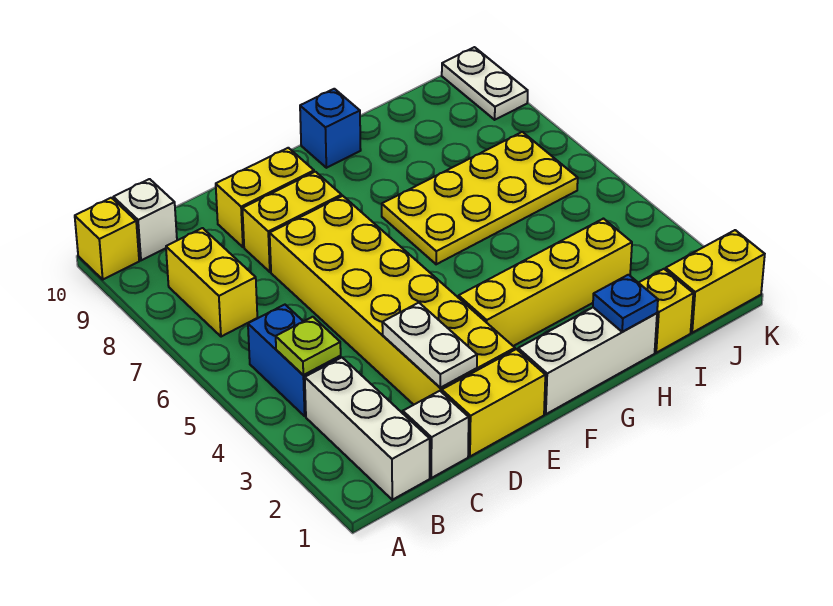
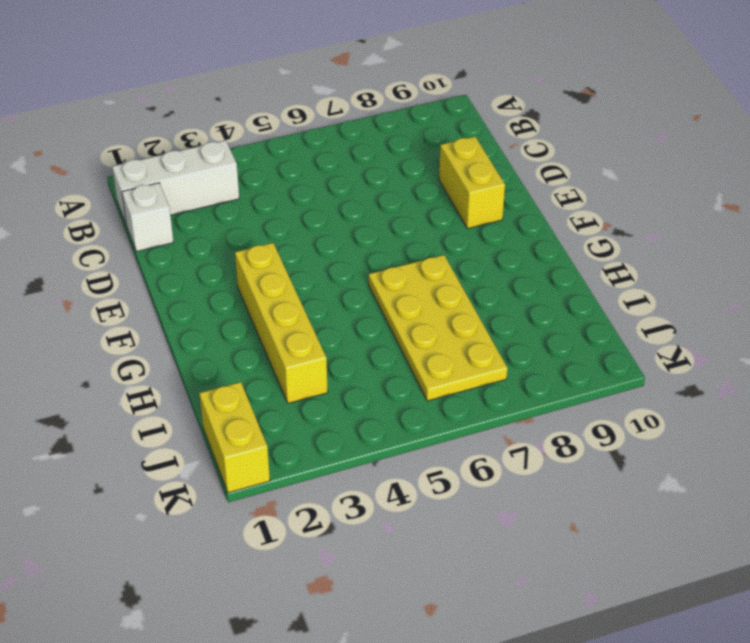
none -> yellow 1x1 brick [75,198,139,279]
none -> blue 1x2 brick [248,305,341,416]
none -> yellow 1x2 brick [166,228,257,337]

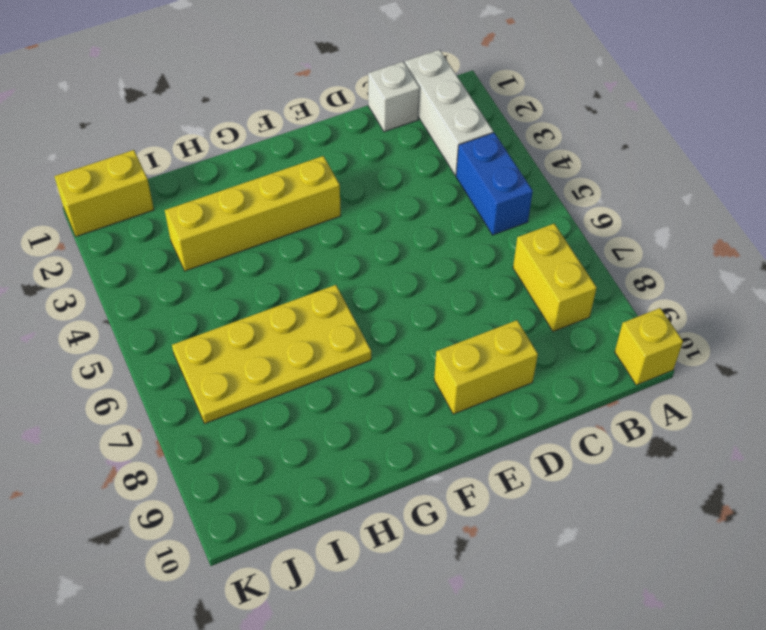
none -> white 1x1 brick [113,179,177,260]
none -> yellow 1x2 brick [442,349,545,456]
none -> yellow 2x6 brick [270,196,515,405]

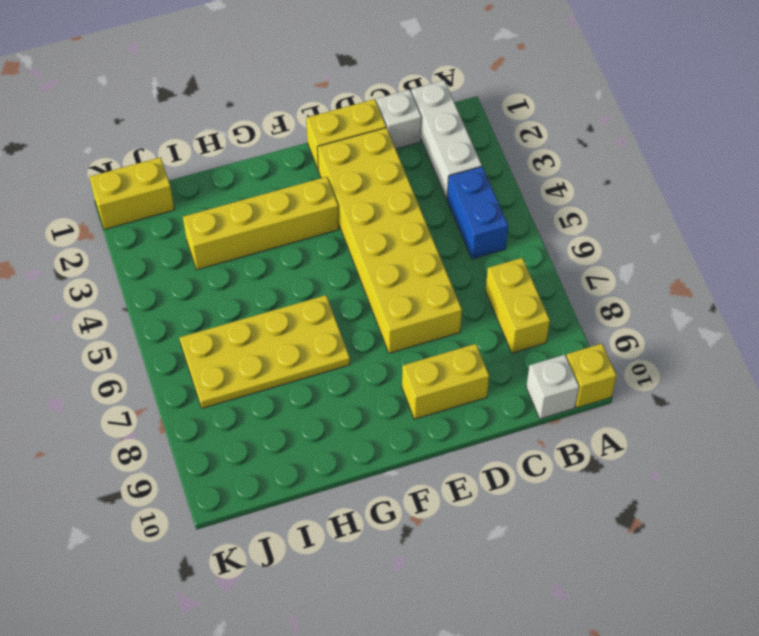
none -> yellow 1x2 brick [242,172,342,272]
none -> white 1x3 brick [518,308,657,414]
none -> blue 1x1 brick [300,89,361,168]

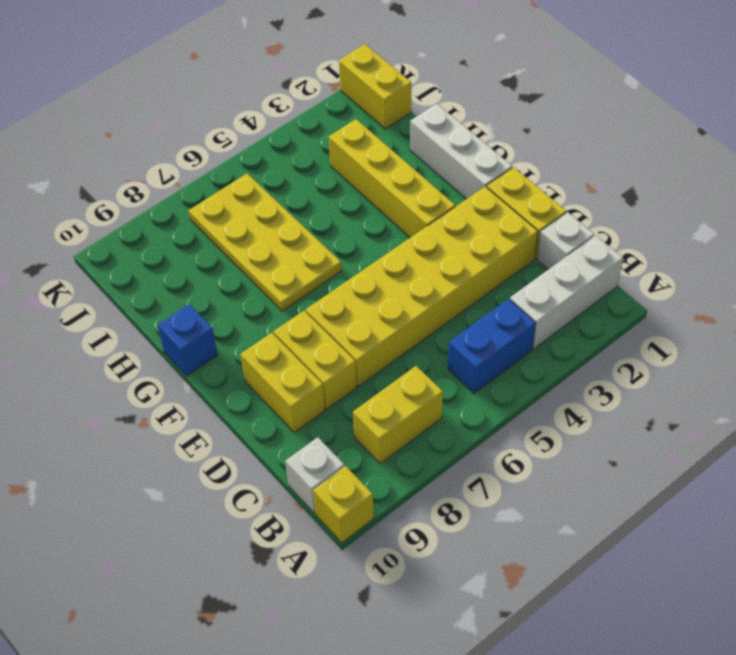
none -> yellow 1x1 brick [639,269,693,353]
none -> white 1x2 plate [442,47,528,120]
none -> lime 1x1 plate [276,317,341,375]

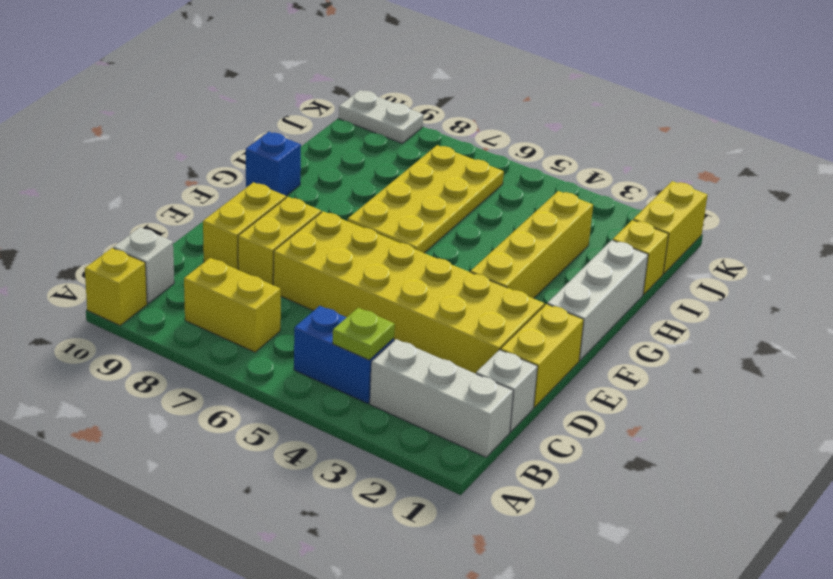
none -> white 1x2 plate [382,303,477,388]
none -> blue 1x1 plate [593,275,658,332]

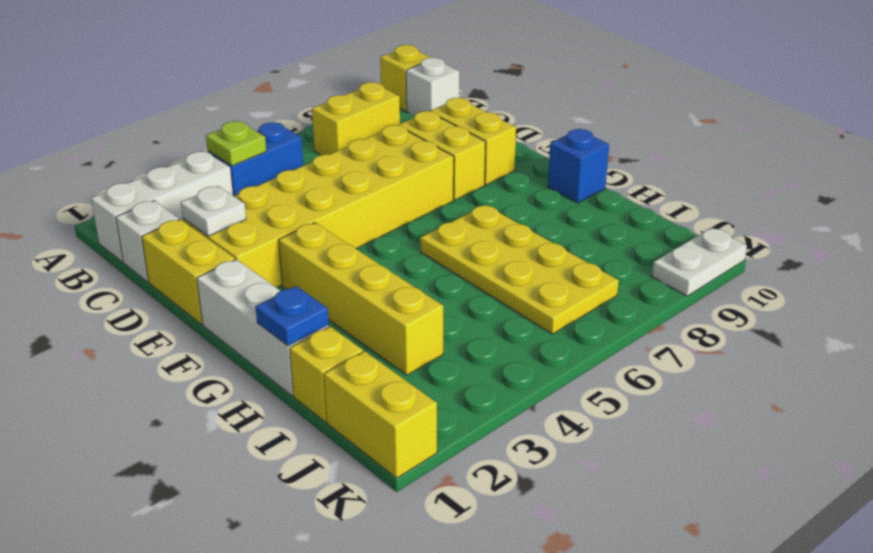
white 1x1 plate [181,186,246,236] -> white 1x2 plate [382,303,477,388]

